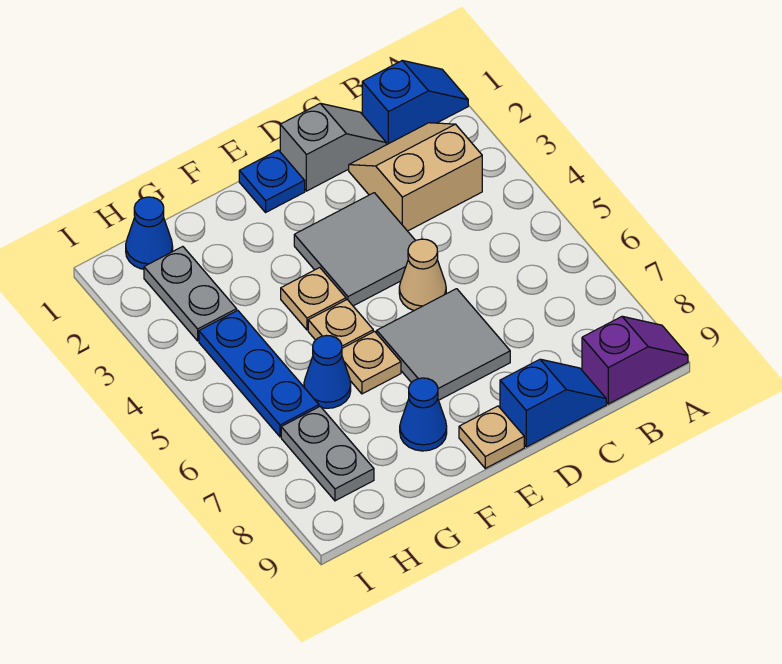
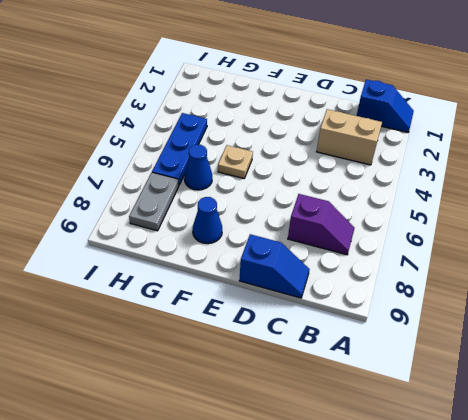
purple 1x2 slope [288,194,354,255] -> purple 1x2 slope moved to [582,316,688,404]
none -> grey 1x2 slope [280,103,386,191]
none -> grey 2x2 tile [294,193,416,306]
none -> tan 1x1 cone [399,239,446,311]

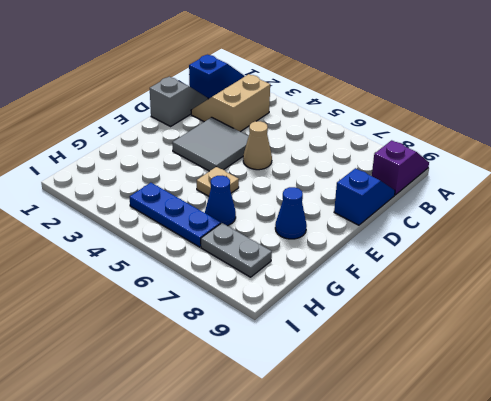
none -> grey 2x2 tile [377,289,510,400]
none -> blue 1x1 plate [239,150,305,212]
none -> tan 1x1 plate [459,406,524,468]

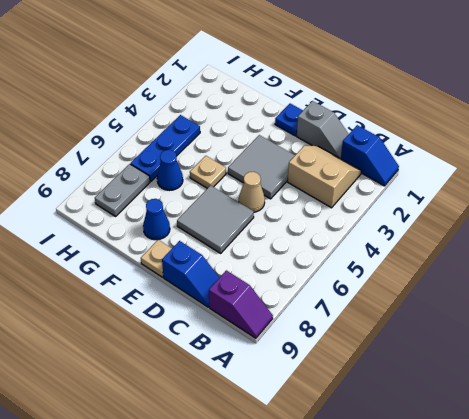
none -> tan 1x1 plate [281,268,346,330]
none -> tan 1x1 plate [342,331,401,394]
none -> blue 1x1 cone [126,197,173,269]

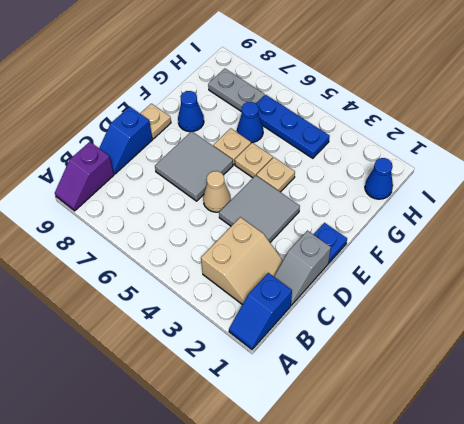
none -> grey 1x2 plate [144,246,237,341]

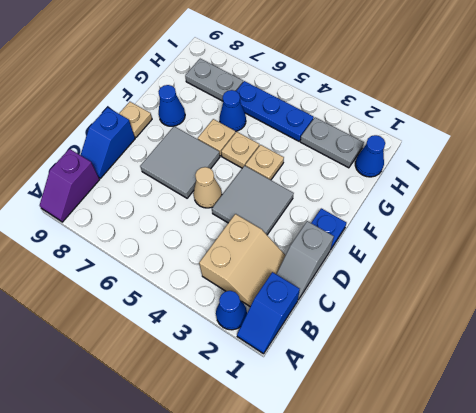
blue 1x1 cone [216,291,247,330] -> none

